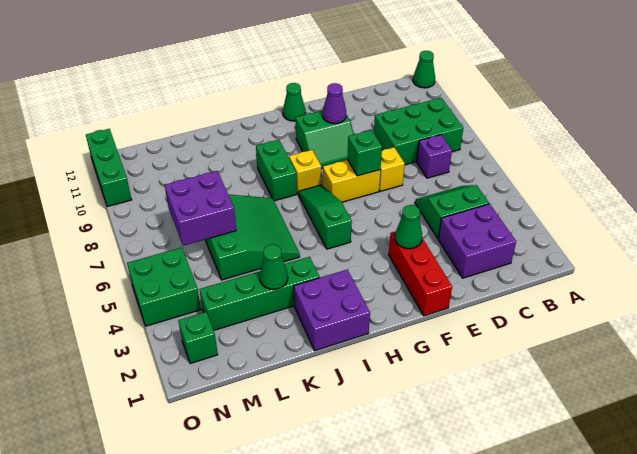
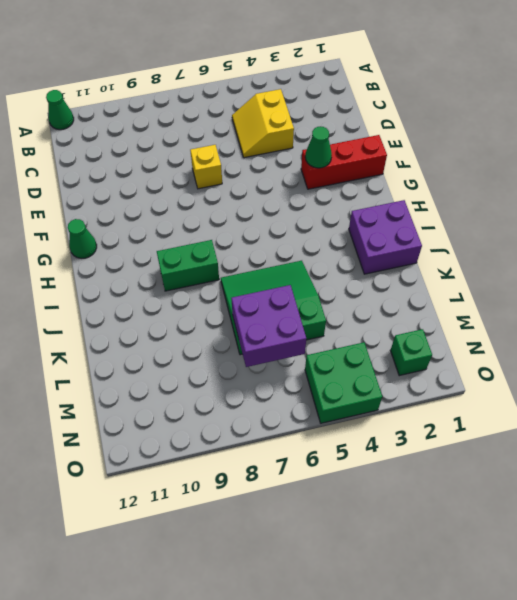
yellow 2x2 slope [232,89,294,158] -> green 2x2 slope [415,185,489,238]
none -> green 2x3 brick [374,98,463,165]
none -> purple 2x2 brick [438,204,516,278]
none -> purple 1x1 brick [417,135,452,178]

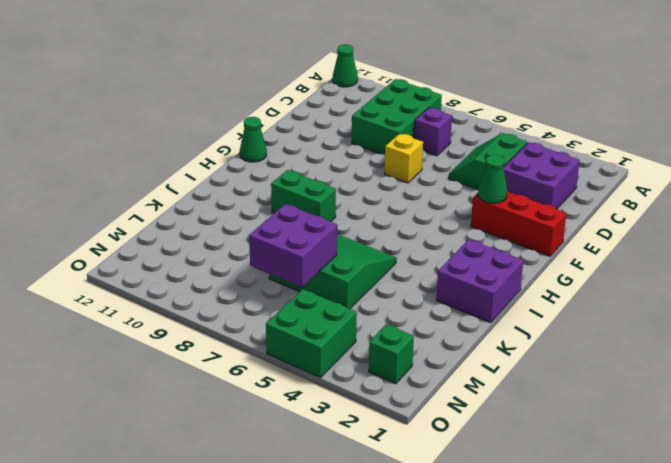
none -> yellow 1x2 brick [323,160,380,202]
none -> green 2x2 slope [295,110,354,169]
none -> green 1x3 slope [299,185,352,249]

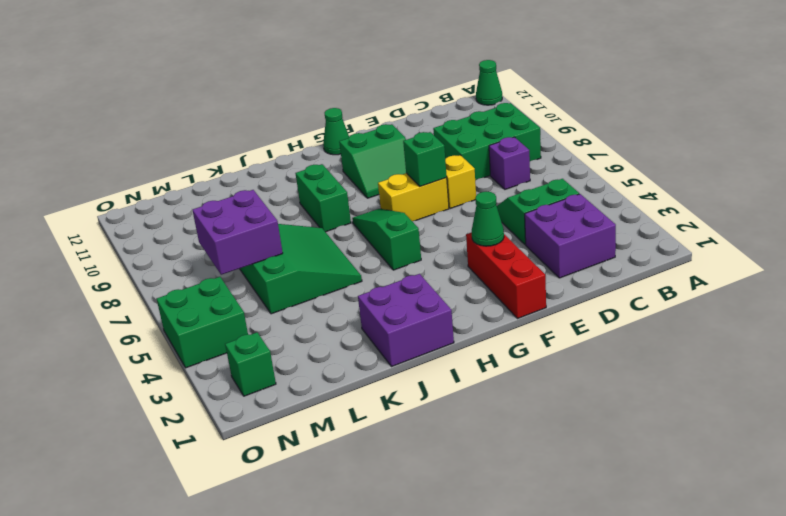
none -> yellow 1x1 brick [289,150,321,194]
none -> green 1x4 brick [199,257,320,330]
none -> green 1x3 brick [86,129,132,207]

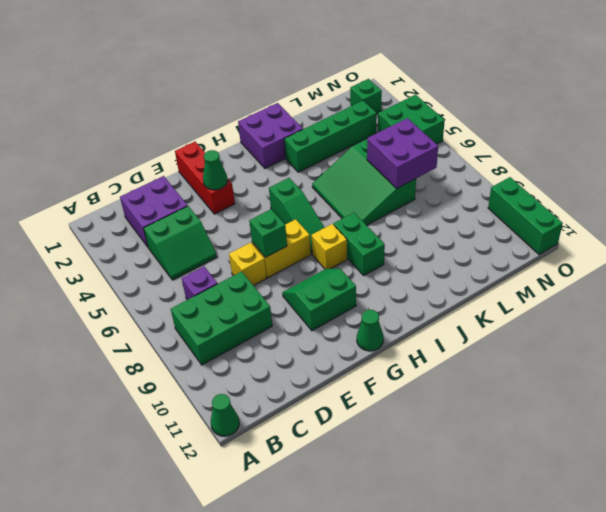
none -> purple 1x1 cone [323,83,346,124]
none -> green 1x1 cone [260,245,288,289]

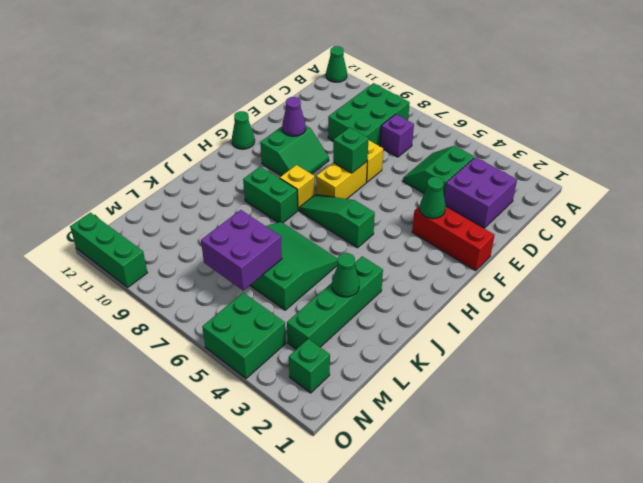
none -> purple 2x2 brick [294,269,370,351]

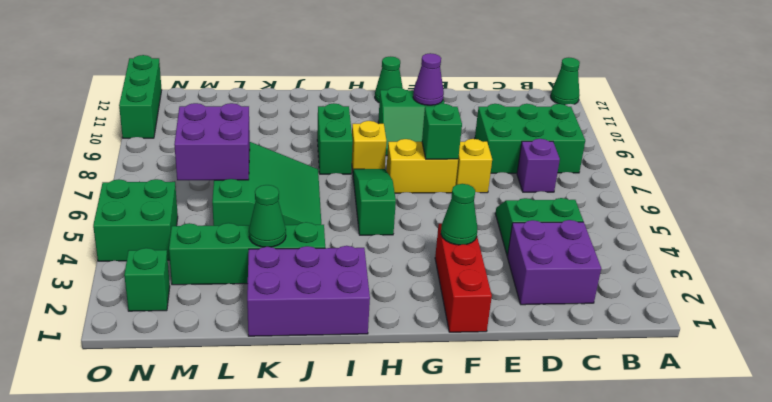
purple 2x3 brick [247,246,370,336] -> purple 2x2 brick [294,269,370,351]

